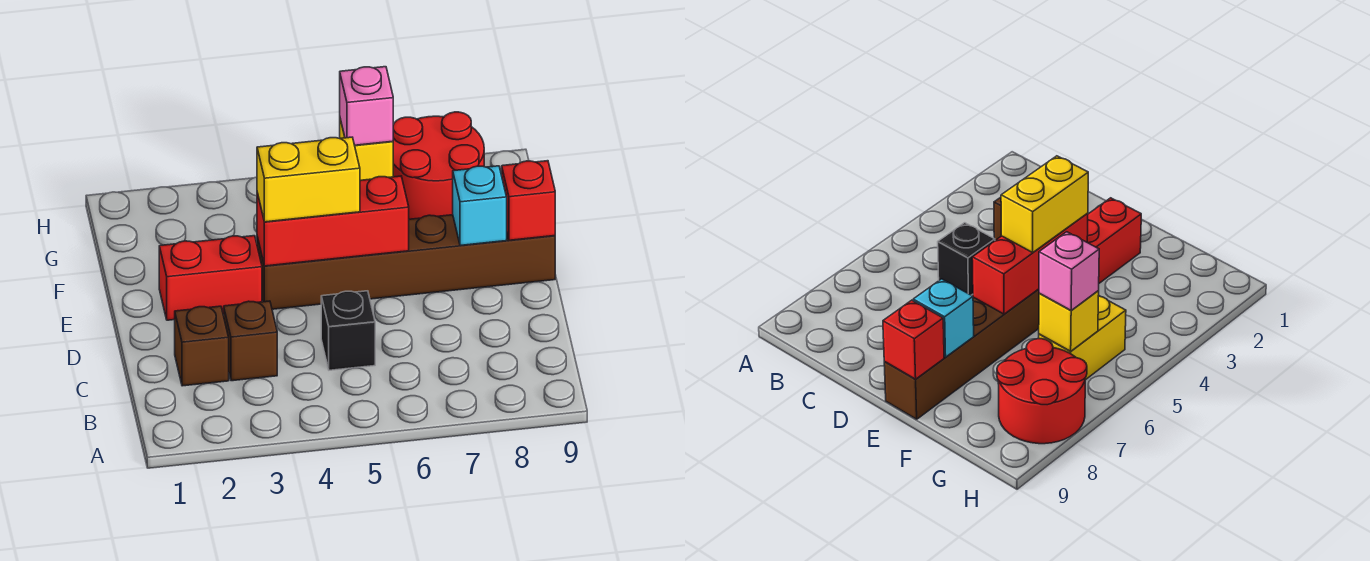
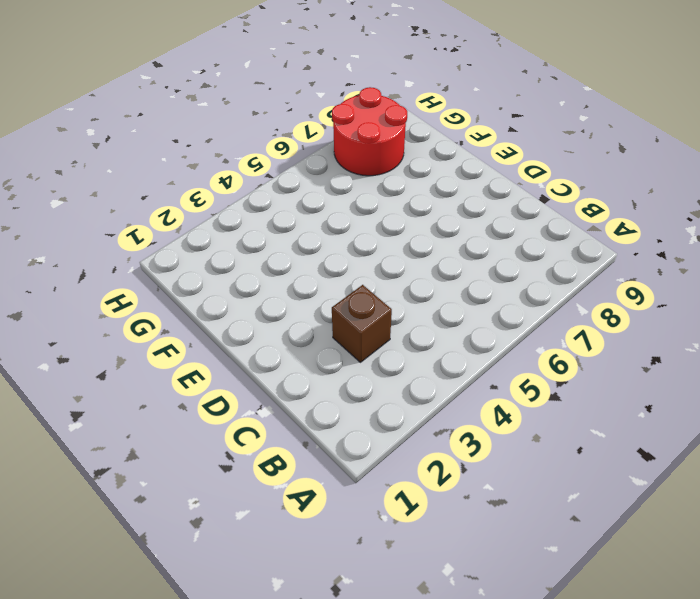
none -> brown 1x1 brick [175,306,229,386]
none -> black 1x1 brick [321,291,375,370]
none -> red 1x2 brick [159,236,262,320]

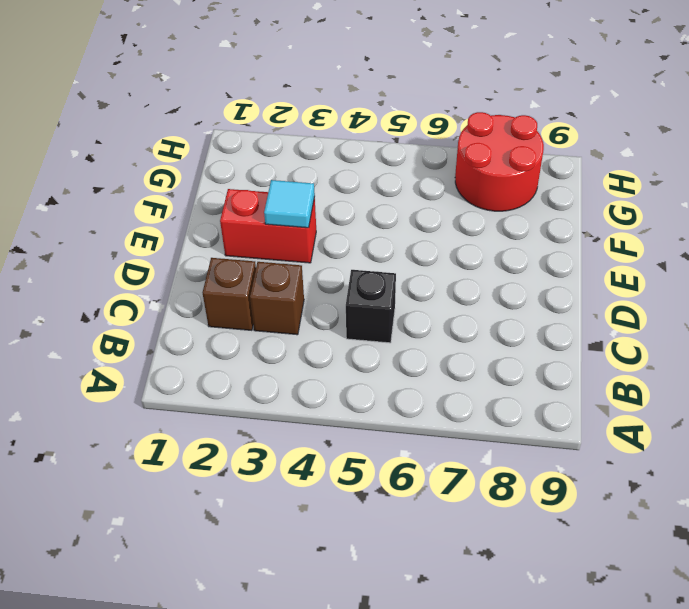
cyan 1x1 tile [264,180,315,228] -> none
none -> brown 1x6 brick [257,215,555,309]
none -> yellow 1x2 brick [1039,295,1126,380]
none -> red 1x3 brick [257,176,409,266]

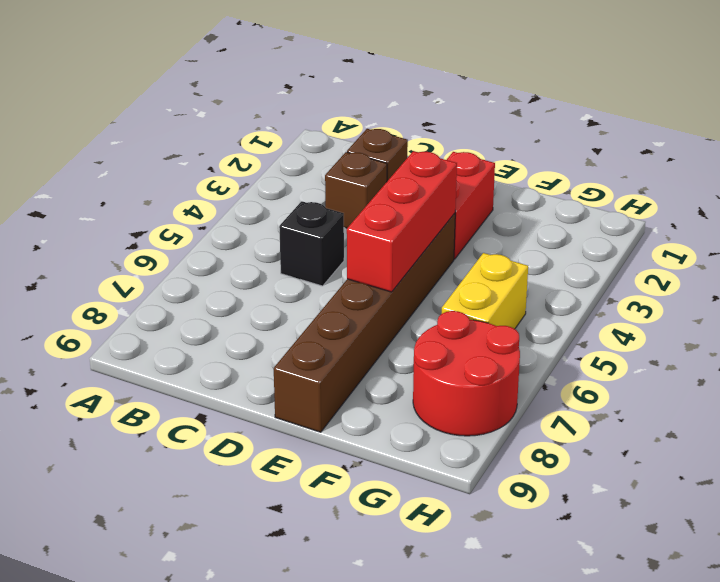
none -> cyan 1x1 brick [453,166,507,245]
none -> red 1x1 brick [502,161,555,240]
none -> yellow 1x1 brick [340,119,393,180]

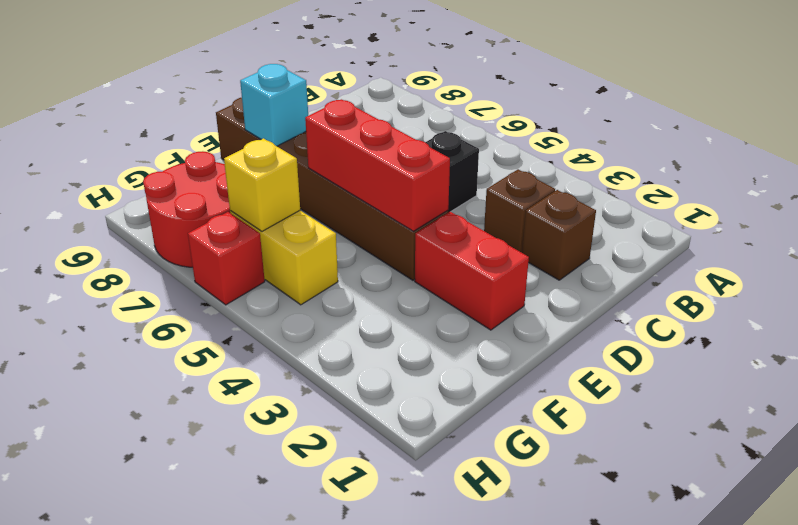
red 1x1 brick [188,212,265,305] -> red 1x1 brick moved to [502,161,555,240]
none -> yellow 1x2 brick [257,137,360,222]
none -> pink 1x1 brick [340,67,393,145]

